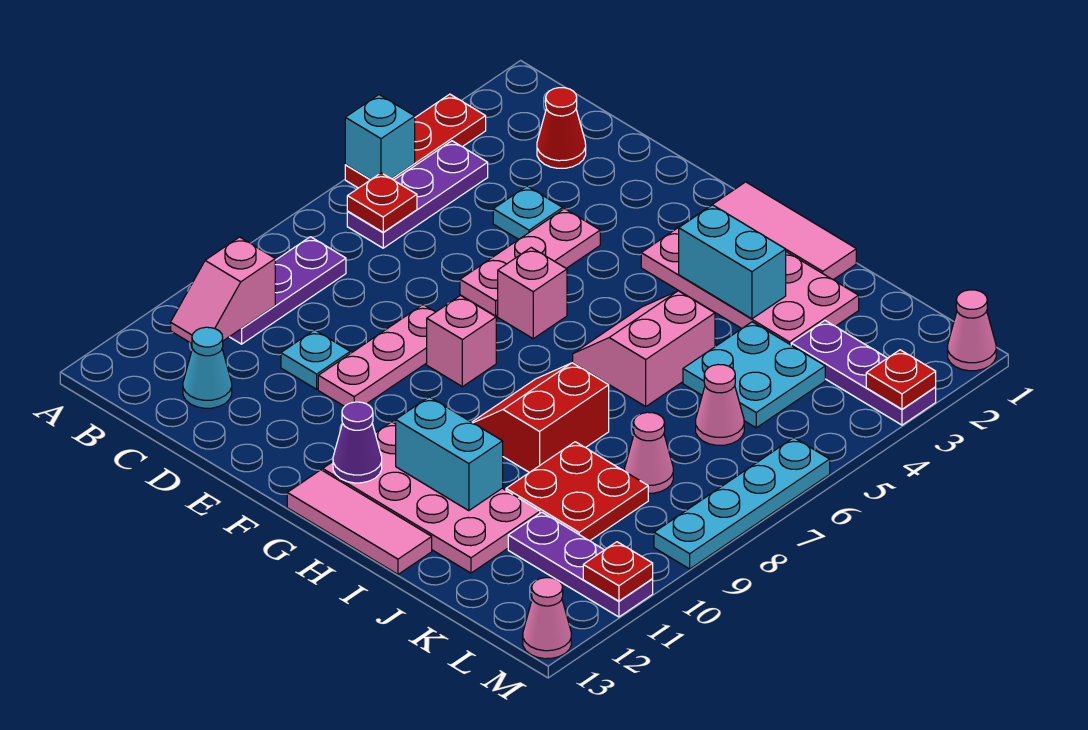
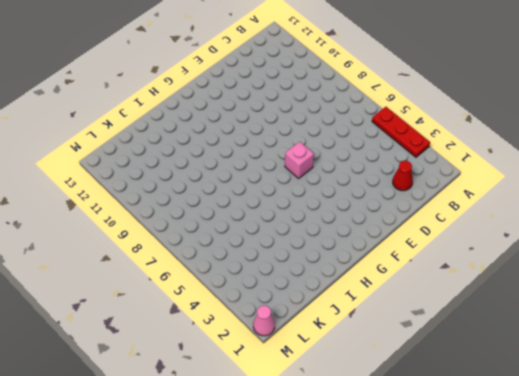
none -> purple 1x3 plate [347,141,488,248]
none -> purple 1x3 plate [230,237,346,344]
none -> cyan 1x1 cone [183,327,232,408]
none -> cyan 1x1 plate [493,186,563,239]

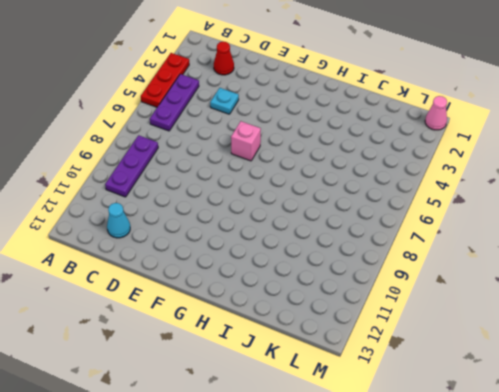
none -> cyan 1x1 plate [281,330,350,389]
none -> pink 1x3 plate [460,209,600,316]
none -> pink 1x3 plate [318,305,435,406]
none -> pink 1x1 brick [427,295,496,387]

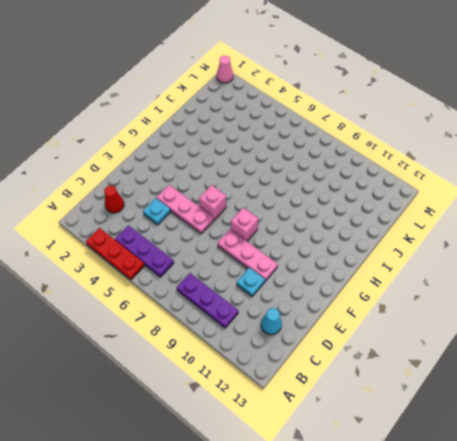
none -> pink 1x3 tile [712,182,856,280]
none -> pink 2x4 plate [641,206,859,345]
none -> pink 2x4 plate [323,422,540,573]
none -> pink 1x3 tile [287,470,432,574]

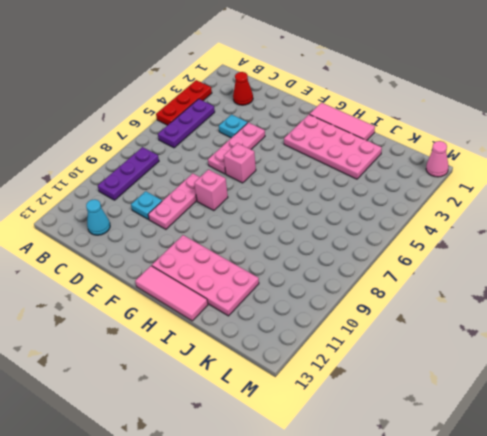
none -> pink 2x2 slope [573,291,715,406]
none -> red 2x2 slope [472,363,609,473]
none -> cyan 2x2 plate [683,322,825,428]
none -> red 2x2 plate [506,442,648,541]

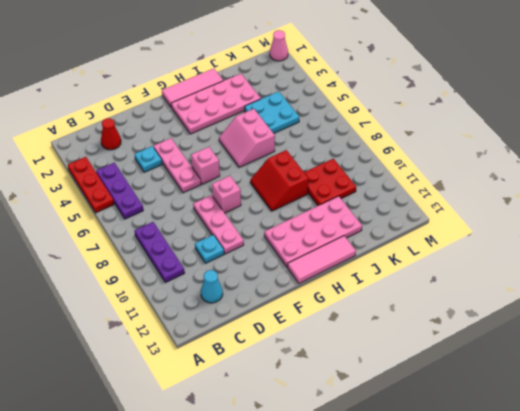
none -> purple 1x3 plate [791,321,936,425]
none -> pink 1x1 cone [696,365,744,445]
none -> pink 1x1 cone [625,412,673,493]
none -> purple 1x3 plate [508,512,653,617]

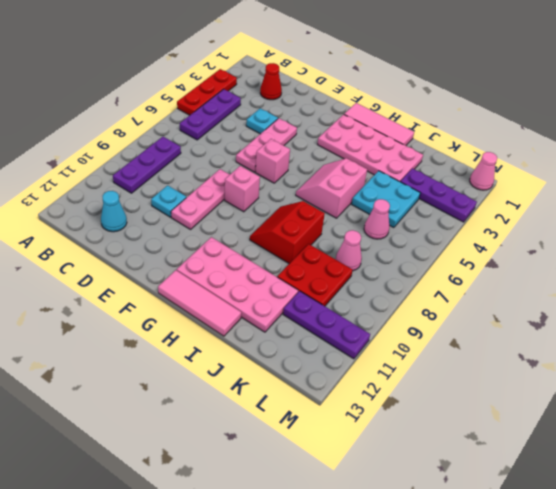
none -> cyan 1x4 plate [654,438,830,569]
none -> pink 1x1 cone [523,578,571,659]
none -> cyan 1x1 brick [345,95,415,180]
none -> red 1x1 plate [347,173,417,232]

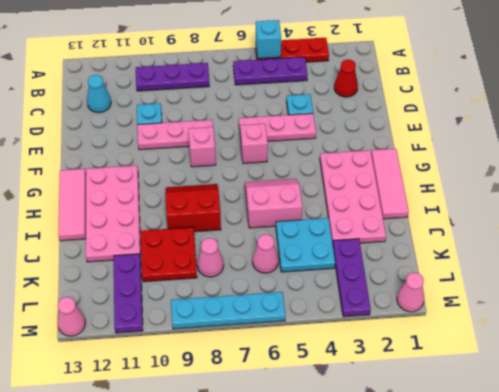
none -> red 1x1 plate [347,173,417,232]
none -> pink 1x2 slope [171,237,275,344]
none -> purple 1x1 cone [333,402,382,483]
none -> cyan 1x2 brick [679,205,786,319]

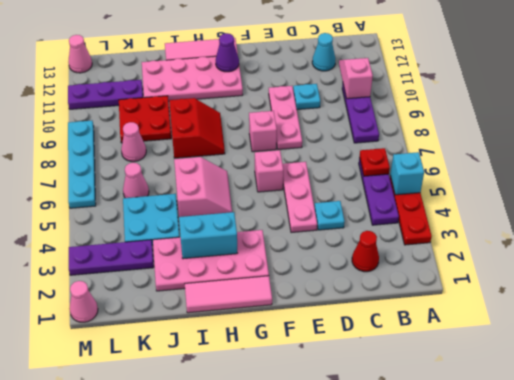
none -> cyan 1x2 brick [396,397,503,511]
none -> red 1x1 plate [866,350,936,409]
none -> red 1x1 plate [583,542,653,601]

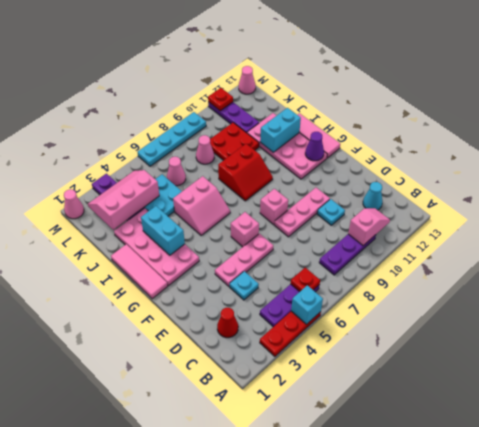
cyan 1x2 brick [260,108,301,152] -> cyan 1x2 brick turned to [396,397,503,511]
pink 2x3 slope [88,170,159,230] -> none
none -> red 1x1 plate [866,350,936,409]

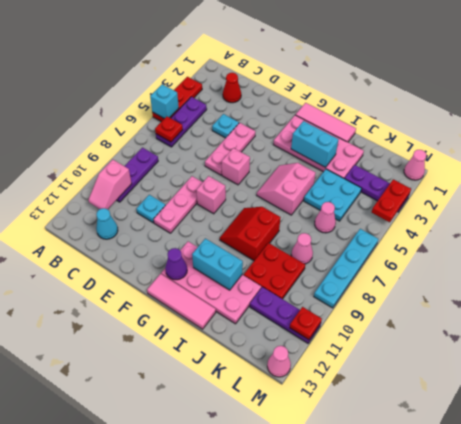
red 1x2 plate [372,179,411,222] -> red 1x1 plate [866,350,936,409]

